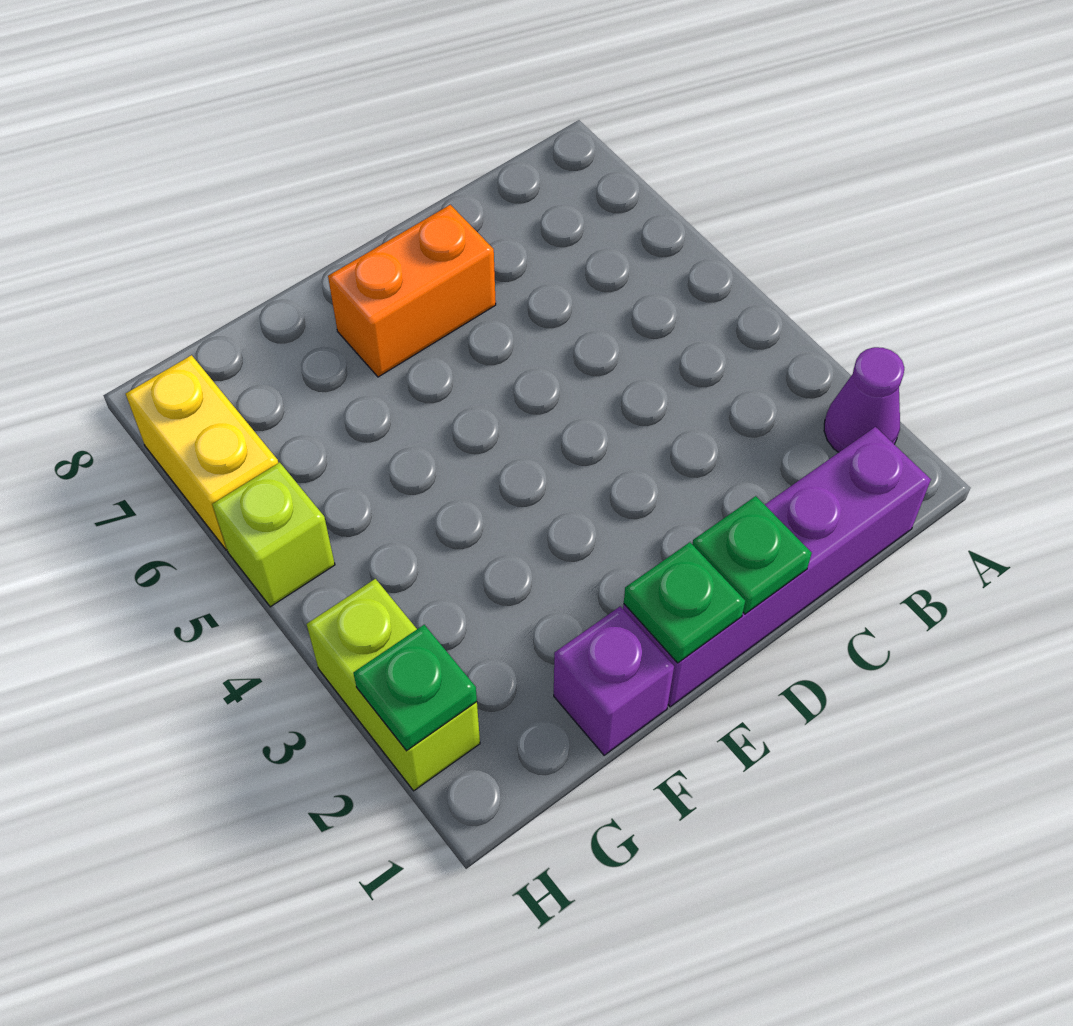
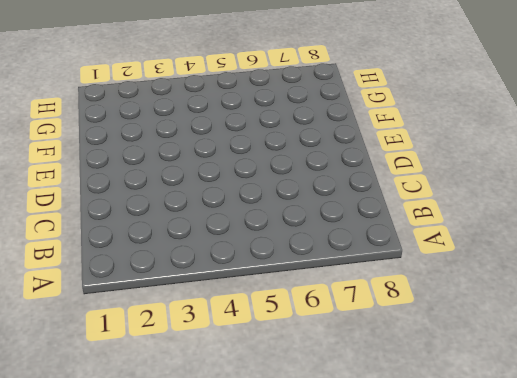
none -> purple 1x1 cone [824,347,904,452]
none -> purple 1x4 brick [623,427,931,707]

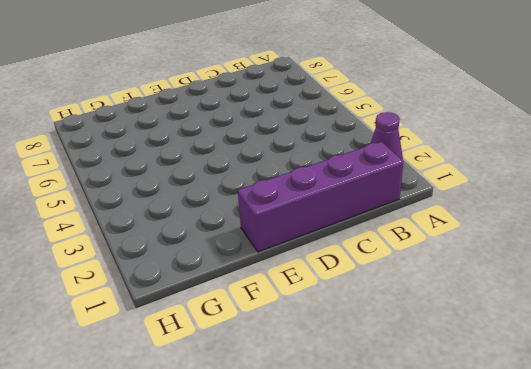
none -> orange 1x2 brick [328,205,496,377]
none -> purple 1x1 brick [554,606,674,755]

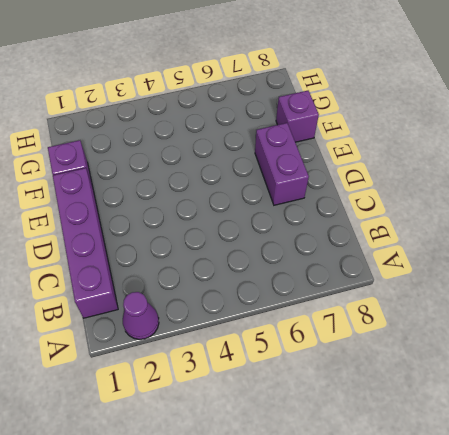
purple 1x2 brick [255,123,309,205] -> orange 1x2 brick [328,205,496,377]
purple 1x1 brick [276,91,319,142] -> none
none -> lime 1x2 brick [307,579,480,791]
none -> lime 1x1 brick [212,462,335,607]

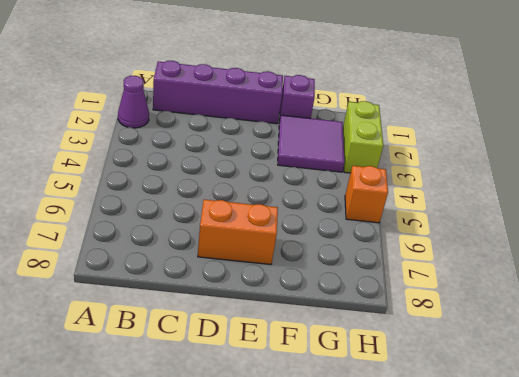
purple 2x2 tile [278,115,344,172] -> none
orange 1x1 brick [345,166,388,223] -> lime 1x1 brick [212,462,335,607]
none -> yellow 1x2 brick [126,355,278,550]
none -> green 1x1 plate [692,496,812,614]

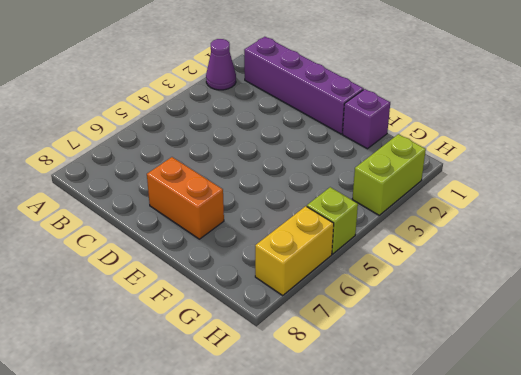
none -> green 1x1 plate [692,496,812,614]
none -> green 1x1 plate [624,542,745,663]

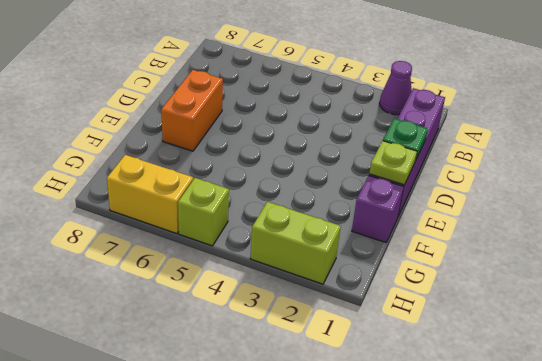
lime 1x1 plate [369,141,417,185] -> green 1x1 plate [624,542,745,663]
none -> green 1x1 plate [353,625,477,751]

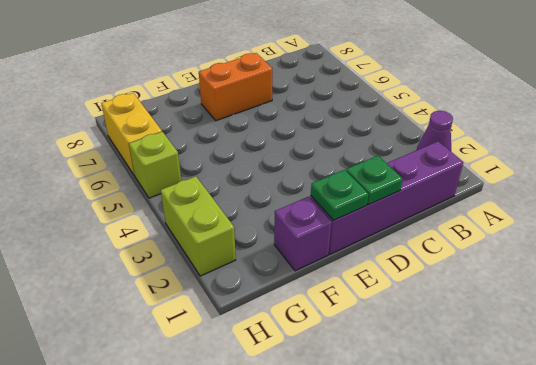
none -> green 1x1 plate [353,625,477,751]

